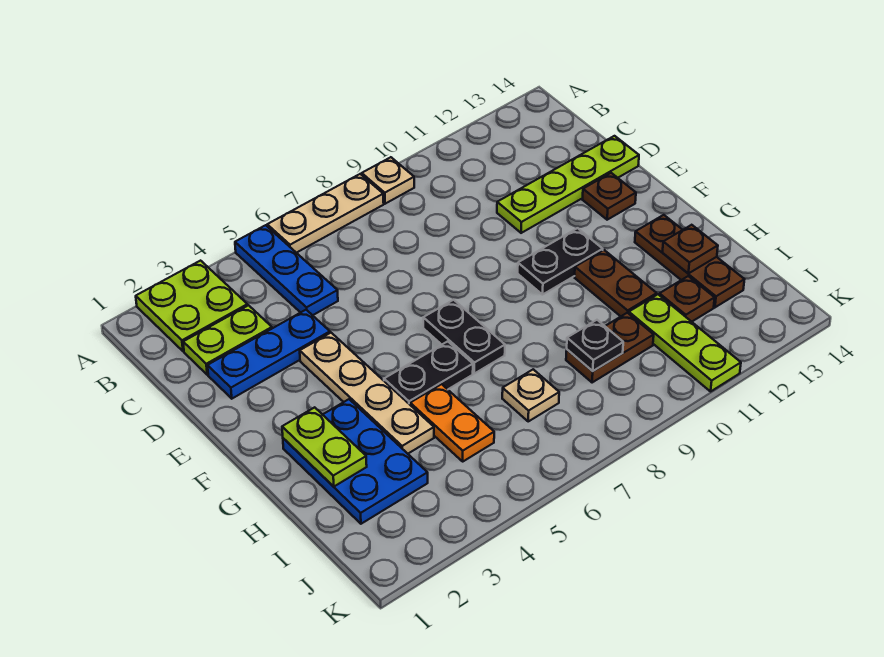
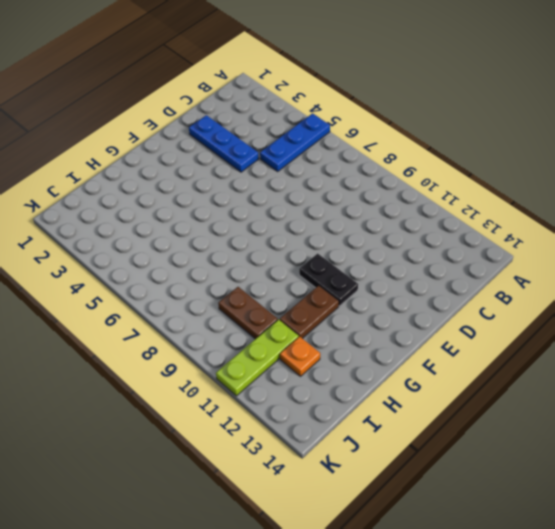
orange 1x1 plate [280,337,320,376] -> brown 1x1 plate [659,276,715,322]
none -> lime 2x2 plate [136,261,248,351]
none -> tan 1x3 plate [267,174,384,253]
none -> tan 1x1 plate [362,157,414,204]

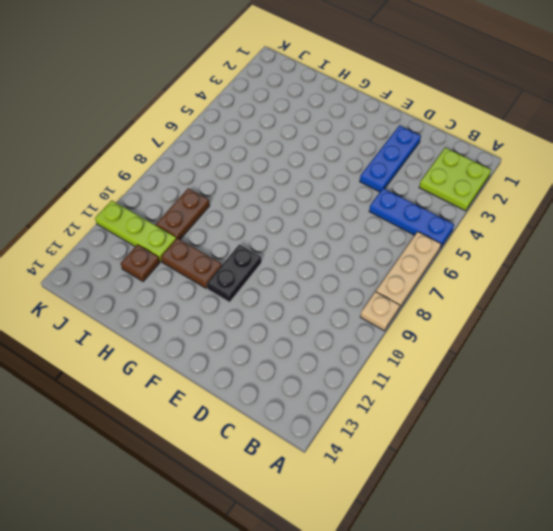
none -> lime 1x2 plate [183,305,272,375]
none -> lime 1x4 plate [497,136,639,233]
none -> tan 1x4 plate [300,333,434,454]

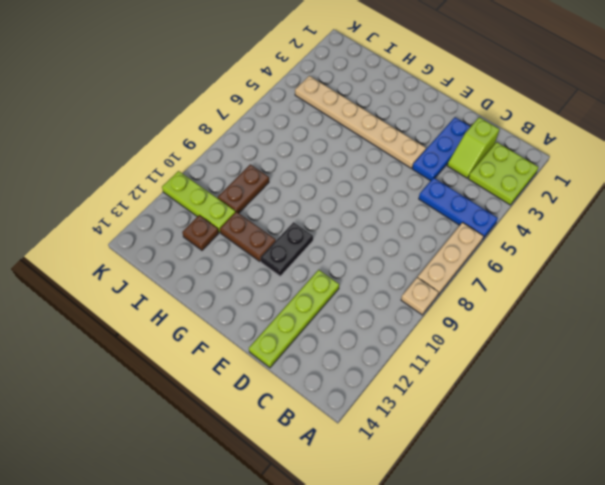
lime 1x2 slope [447,117,499,178] -> lime 1x2 plate [183,305,272,375]
tan 1x6 plate [295,76,426,168] -> tan 1x4 plate [300,333,434,454]
none -> brown 1x1 plate [582,173,636,220]
none -> black 1x2 plate [423,300,505,373]
none -> blue 2x3 plate [283,399,428,524]

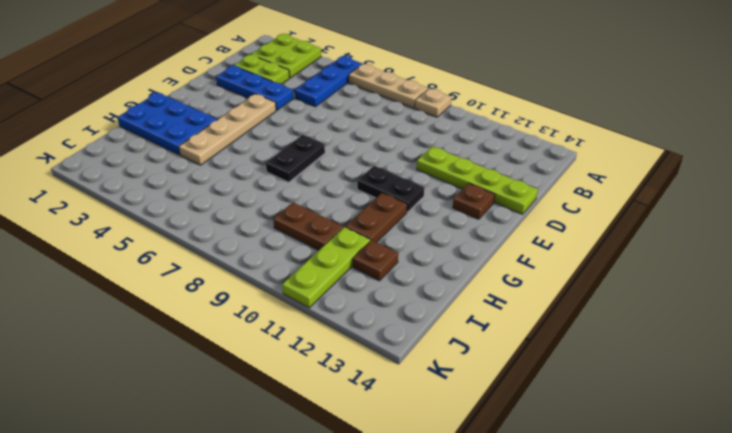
blue 2x3 plate [117,92,217,155] -> blue 2x3 plate turned to [283,399,428,524]
none -> black 1x2 plate [384,341,473,404]
none -> brown 1x3 plate [635,215,744,307]
none -> orange 1x2 plate [410,384,494,461]

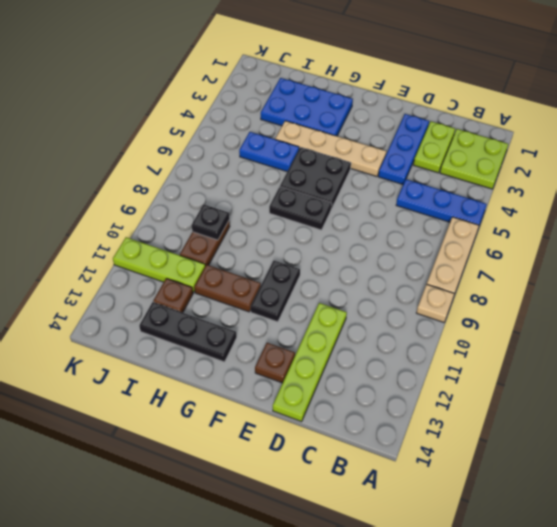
black 2x2 plate [280,147,351,209] -> black 1x2 plate [384,341,473,404]
black 1x3 plate [139,302,237,362] -> brown 1x3 plate [635,215,744,307]
blue 1x2 plate [239,132,299,172] -> orange 1x2 plate [410,384,494,461]
none -> tan 1x1 plate [502,369,559,421]
none -> lime 1x2 plate [282,407,367,487]
none -> brown 1x1 plate [662,225,718,273]

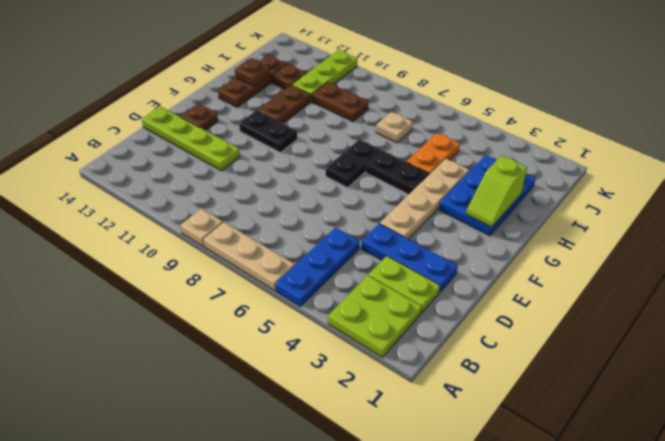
lime 1x2 slope [466,156,527,227] -> lime 1x2 plate [282,407,367,487]
none -> black 1x1 plate [567,320,623,371]

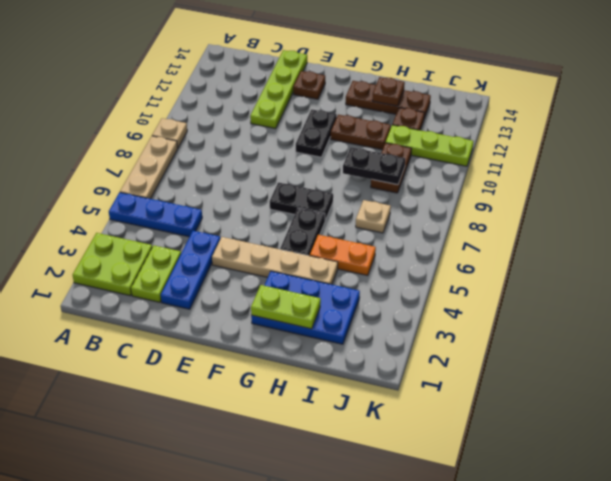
black 1x2 plate [343,147,405,185] -> black 1x1 plate [567,320,623,371]

